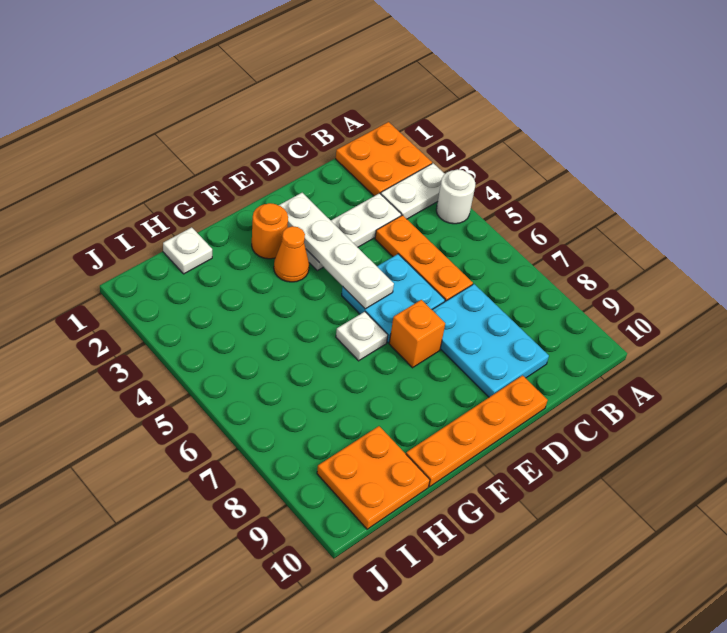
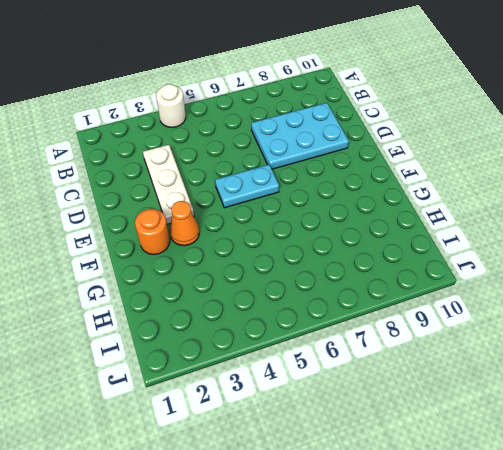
cyan 1x2 plate [215,165,279,208] -> cyan 2x2 plate [342,254,445,343]
none -> orange 2x2 plate [336,122,432,196]
none -> white 1x2 plate [381,163,445,219]
none -> orange 1x3 plate [375,215,473,301]

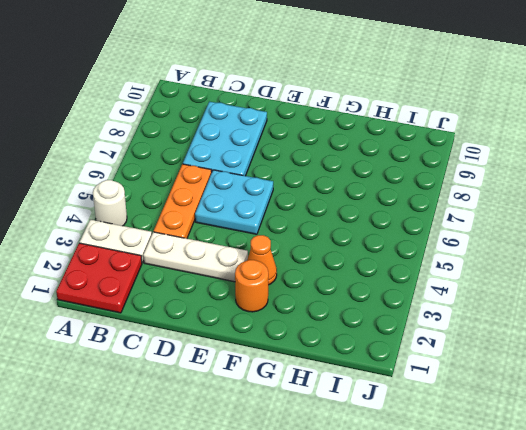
red 2x2 plate [56,243,142,313] -> orange 2x2 plate [336,122,432,196]
none -> orange 1x4 plate [406,376,548,487]
none -> orange 1x1 brick [389,300,445,368]
none -> white 1x1 plate [336,312,388,361]

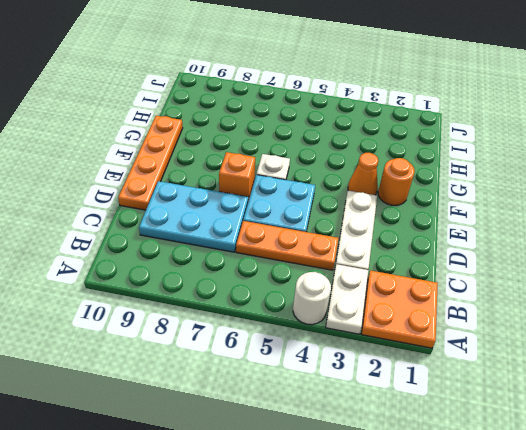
none -> white 1x1 plate [163,227,212,274]
none -> orange 2x2 plate [317,426,430,529]
none -> white 1x4 plate [279,193,394,309]

